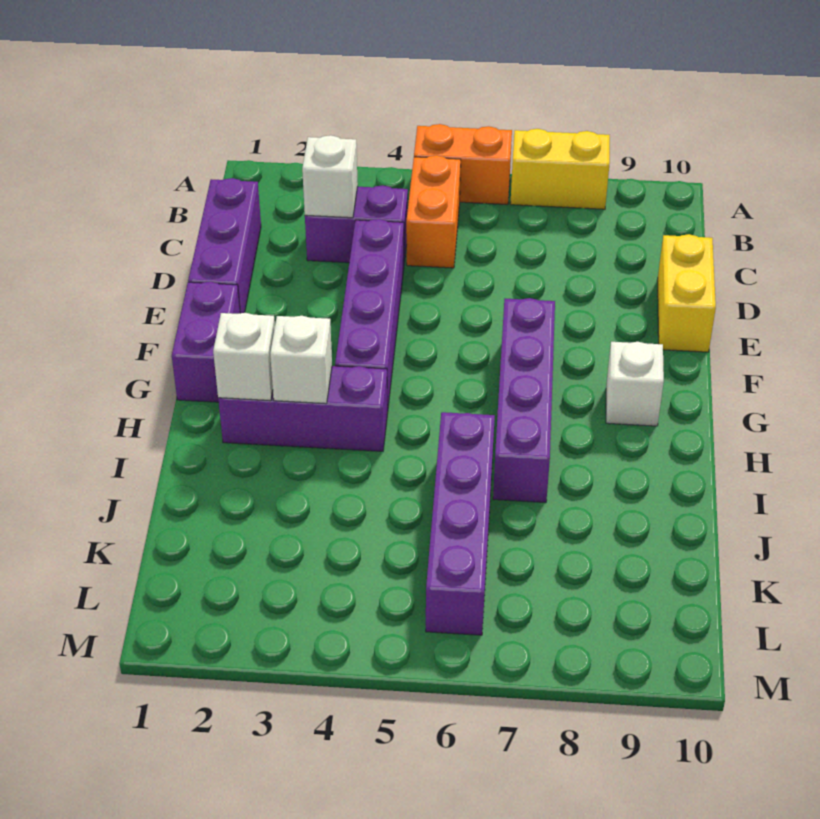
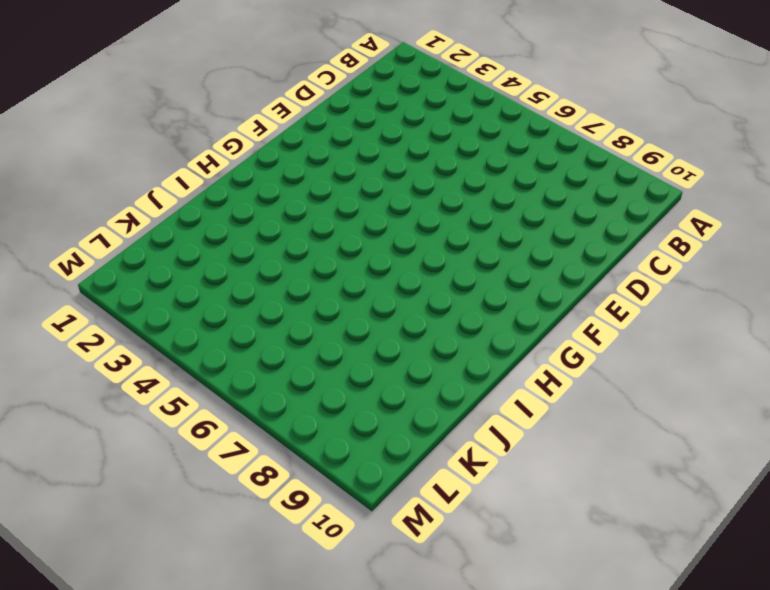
none -> orange 1x2 brick [414,124,512,205]
none -> yellow 1x2 brick [510,129,610,209]
none -> orange 1x2 brick [406,155,461,268]

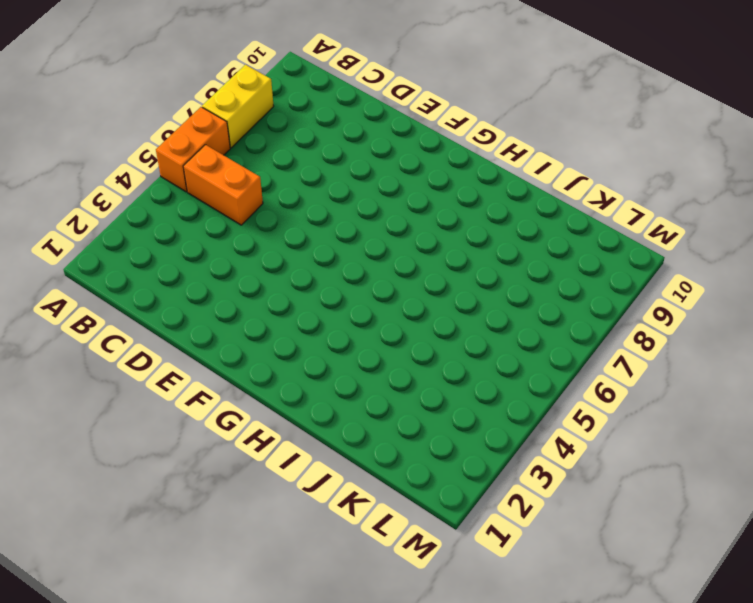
none -> purple 1x3 brick [188,178,261,313]
none -> purple 1x2 brick [305,185,408,263]
none -> purple 1x4 brick [335,219,404,405]

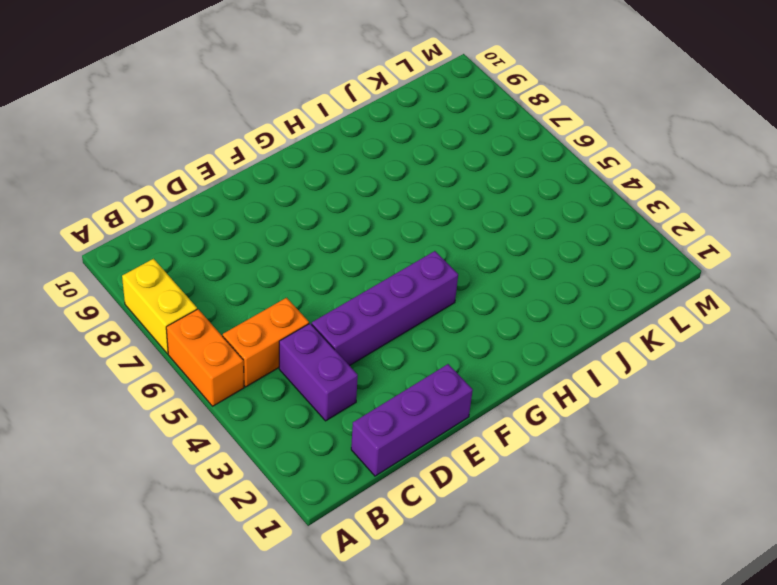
none -> yellow 1x2 brick [657,234,716,352]
none -> purple 1x2 brick [172,282,240,402]
none -> purple 1x4 brick [493,298,555,503]

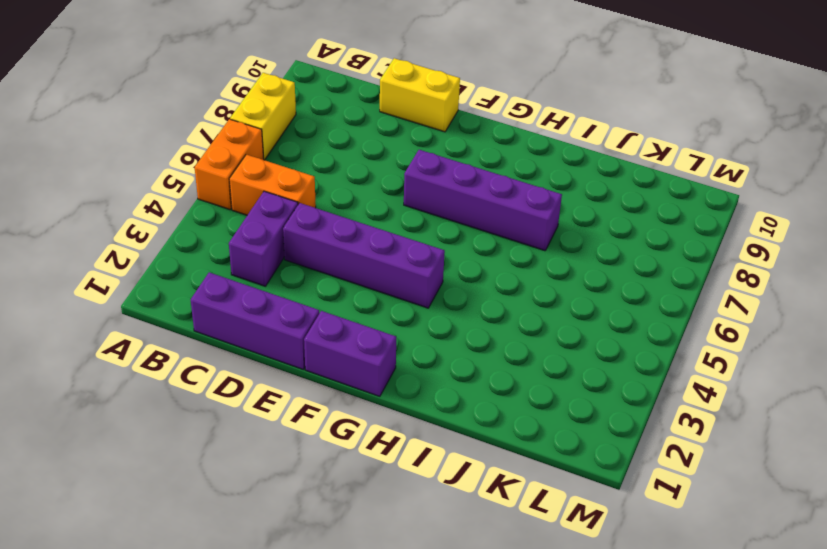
none -> white 1x1 brick [606,342,664,426]
none -> purple 1x3 brick [218,366,388,451]
none -> purple 1x4 brick [426,412,495,635]

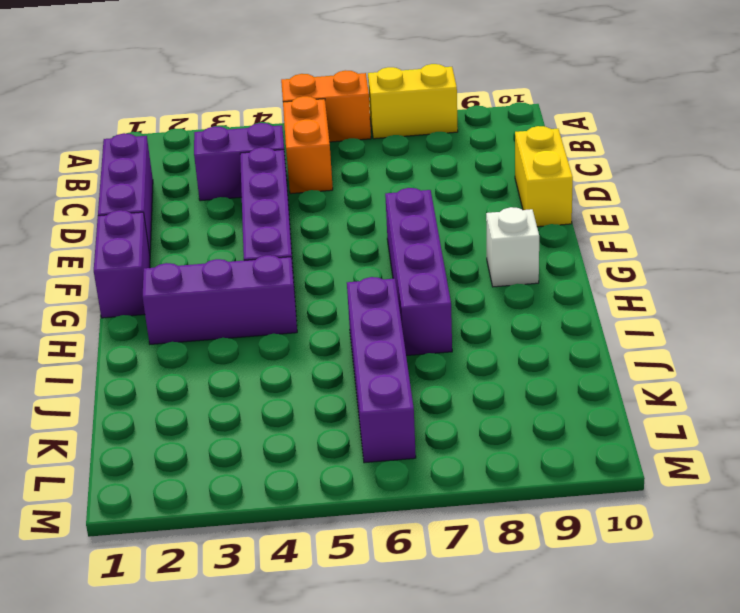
none -> white 1x1 brick [302,135,358,218]
none -> white 1x1 brick [213,313,275,401]
none -> white 1x1 brick [270,316,332,404]

